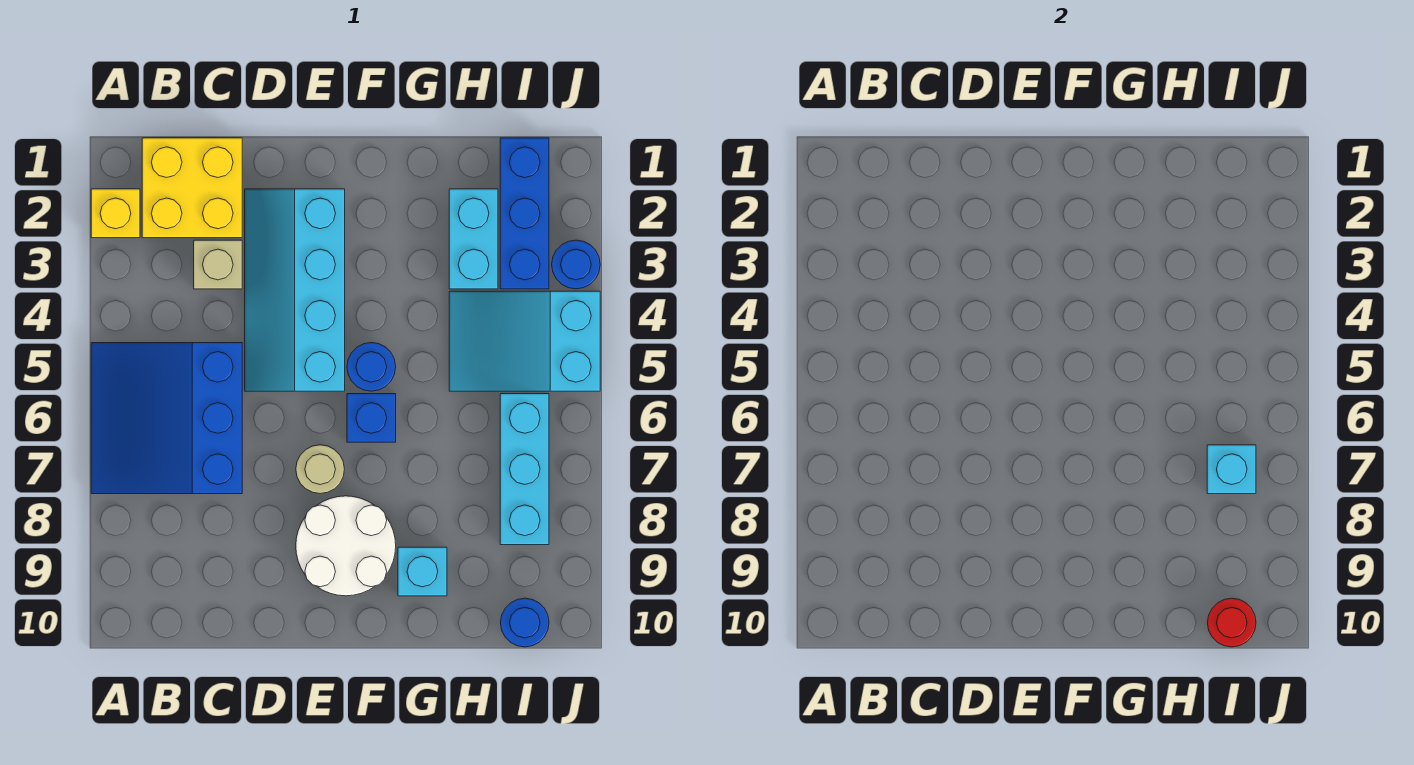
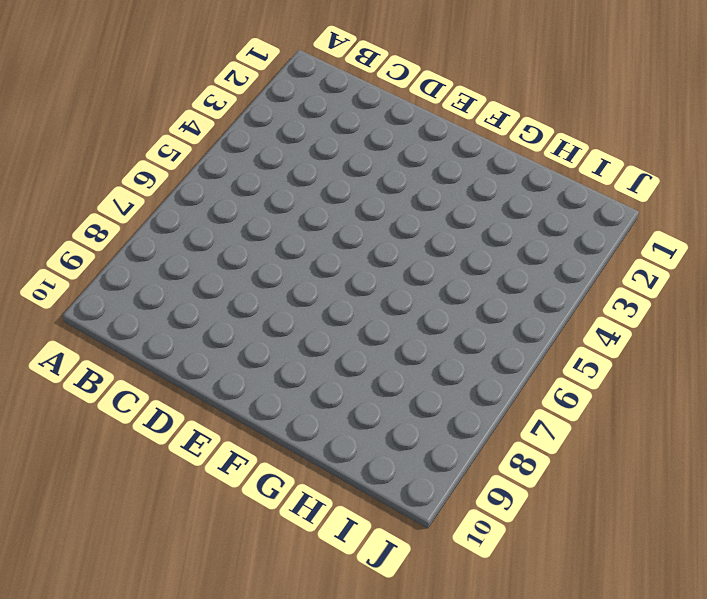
none -> yellow 1x1 brick [91,189,140,238]
none -> blue 3x3 slope [91,343,242,494]
none -> yellow 2x2 brick [142,138,242,238]

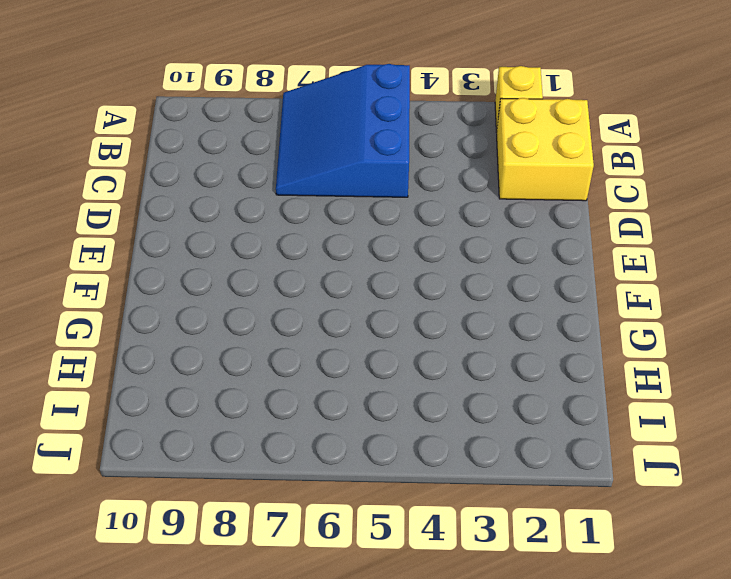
blue 3x3 slope [276,64,410,197] -> blue 3x3 slope turned to [91,343,242,494]
none -> tan 1x1 brick [194,240,242,289]
none -> cyan 2x4 slope [245,189,345,391]
none -> tan 1x1 round brick [296,445,344,494]

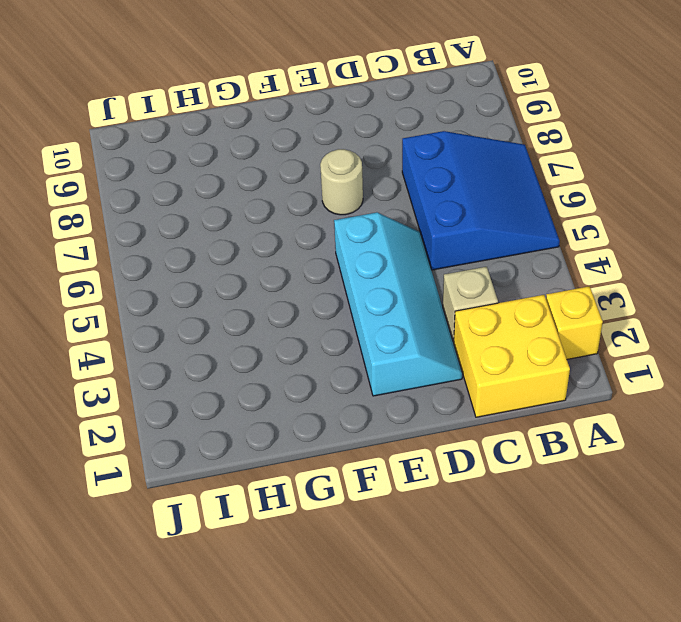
none -> white 2x2 round brick [296,496,396,596]
none -> blue 1x1 round brick [347,343,396,391]
none -> blue 1x1 brick [347,394,396,442]

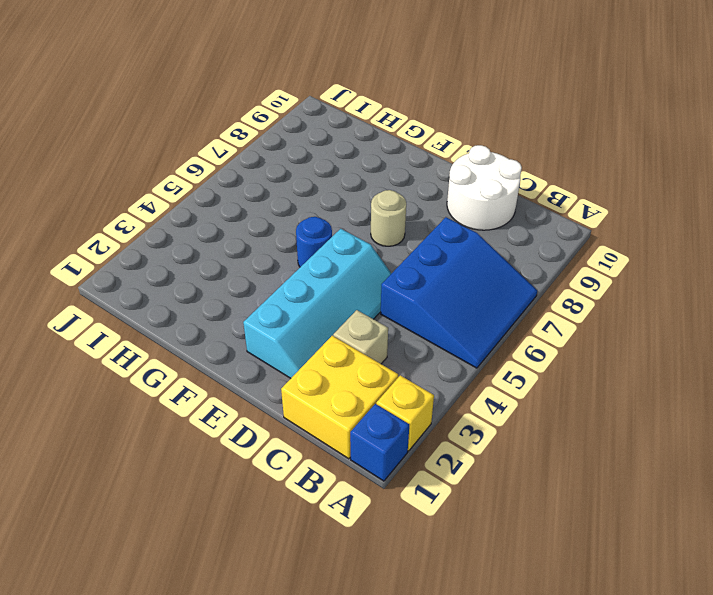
blue 1x1 brick [350,404,409,481] -> blue 1x1 brick moved to [347,394,396,442]
white 2x2 round brick [447,145,522,230] -> white 2x2 round brick moved to [296,496,396,596]
none -> cyan 1x1 brick [398,547,447,596]
none -> cyan 1x2 brick [449,189,498,289]
none -> cyan 2x3 slope [449,291,600,391]

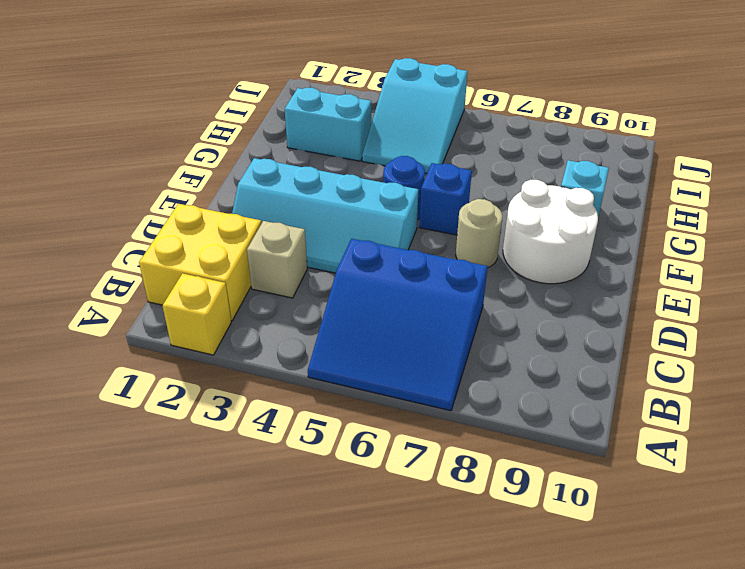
none -> blue 1x3 brick [500,138,549,289]
none -> cyan 1x3 brick [500,394,549,545]
none -> blue 1x1 round brick [500,598,549,647]

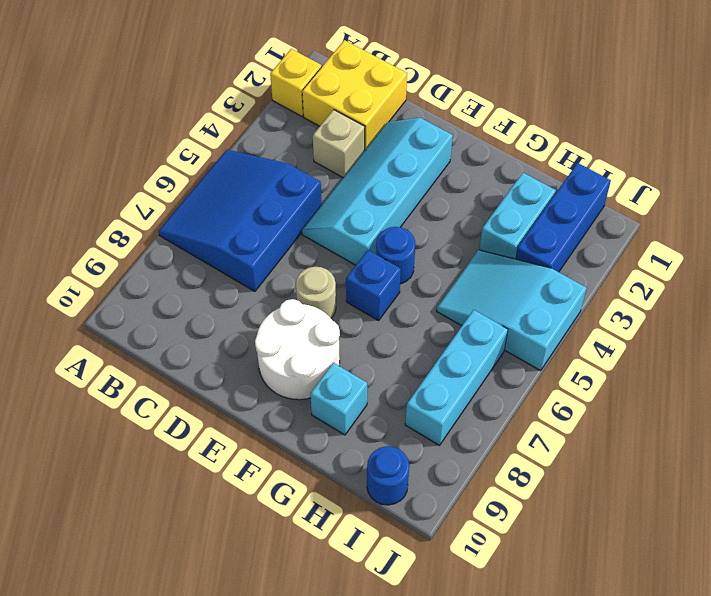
none -> blue 1x1 round brick [552,240,600,289]
none -> cyan 1x1 brick [1207,445,1256,494]
none -> red 1x1 round brick [1207,598,1256,647]

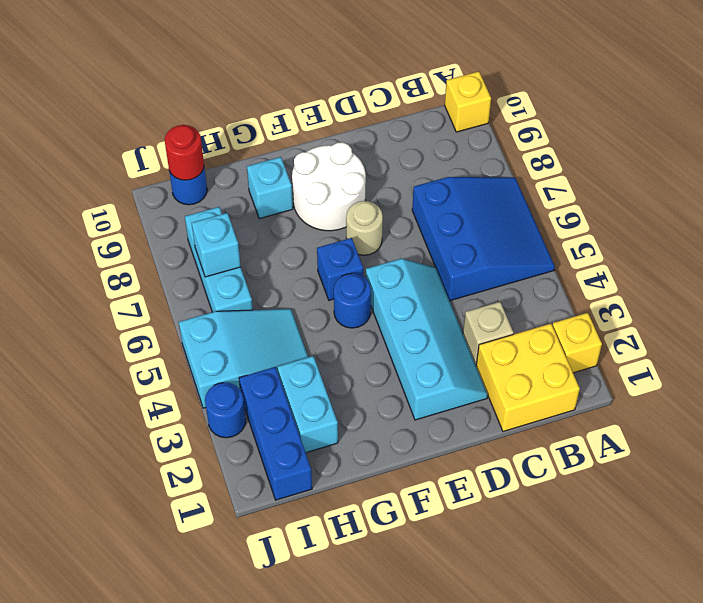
yellow 1x1 brick [445,71,491,132] -> none

